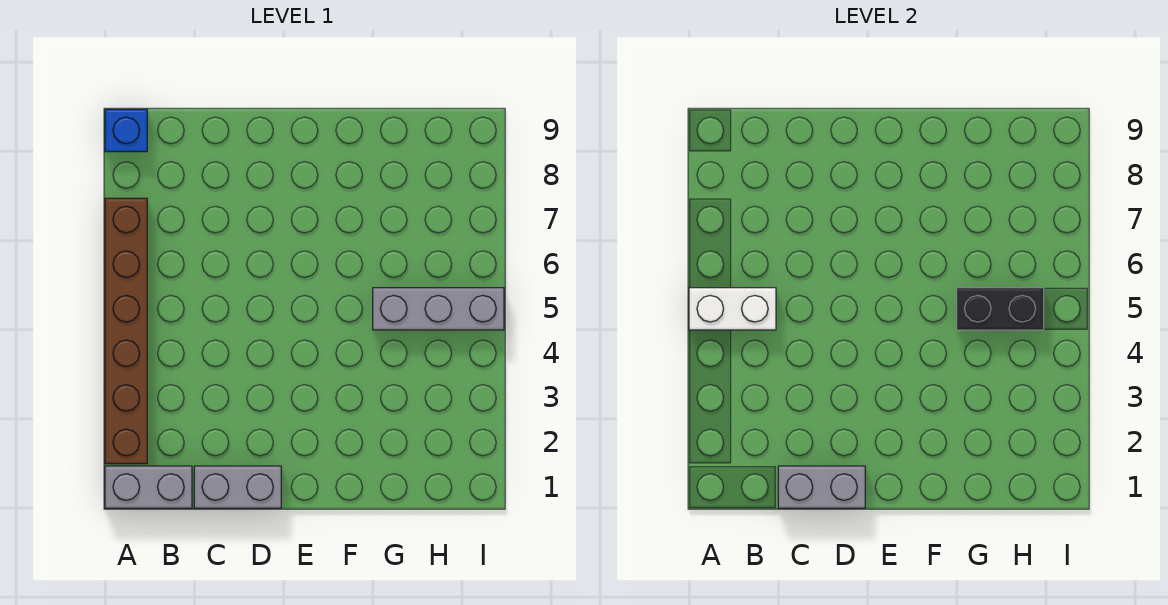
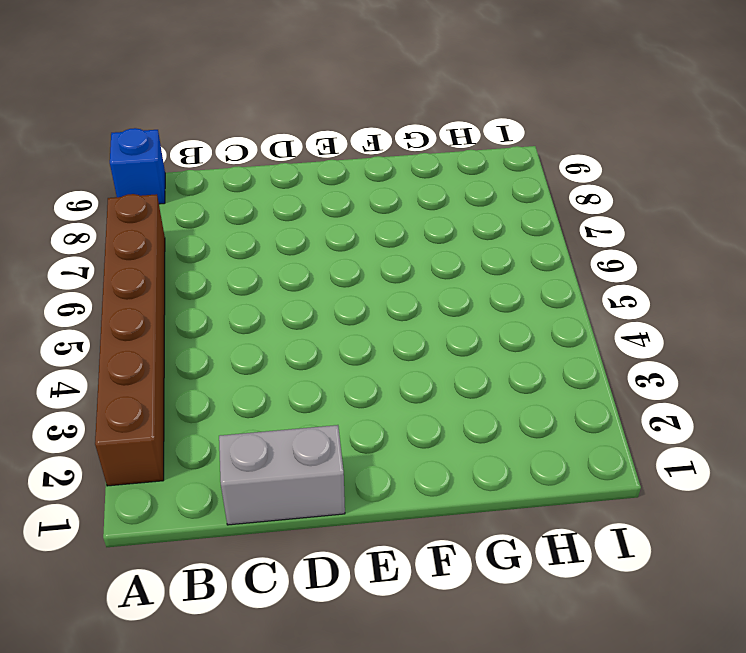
none -> grey 1x2 brick [105,466,192,508]
none -> grey 1x3 brick [373,288,504,330]

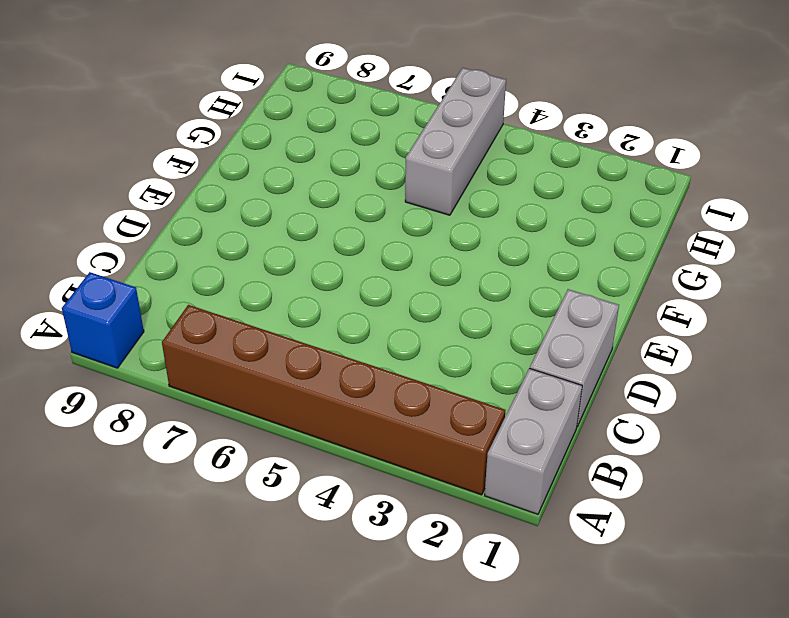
none -> white 1x2 brick [689,288,776,330]
none -> grey 1x2 brick [778,466,865,508]

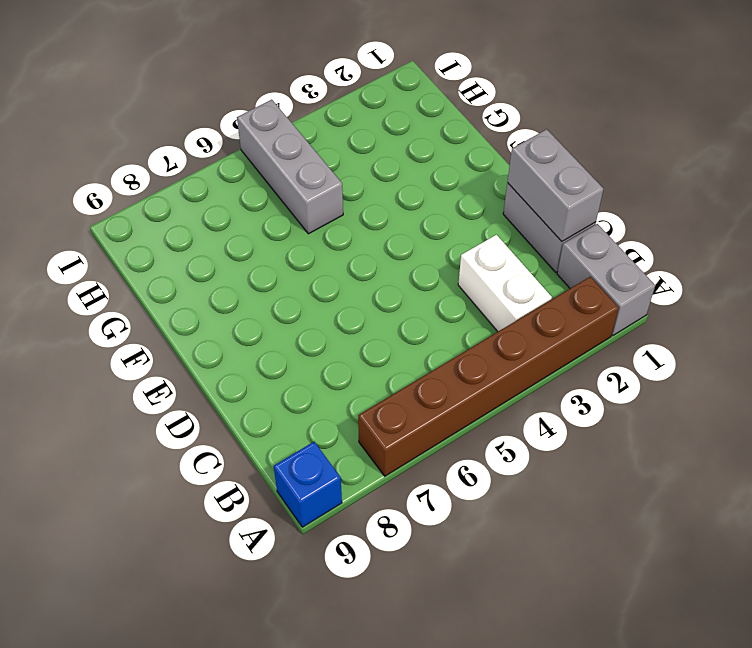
white 1x2 brick [458,235,552,331] -> white 1x2 brick moved to [689,288,776,330]
none -> black 1x2 brick [957,288,1044,330]

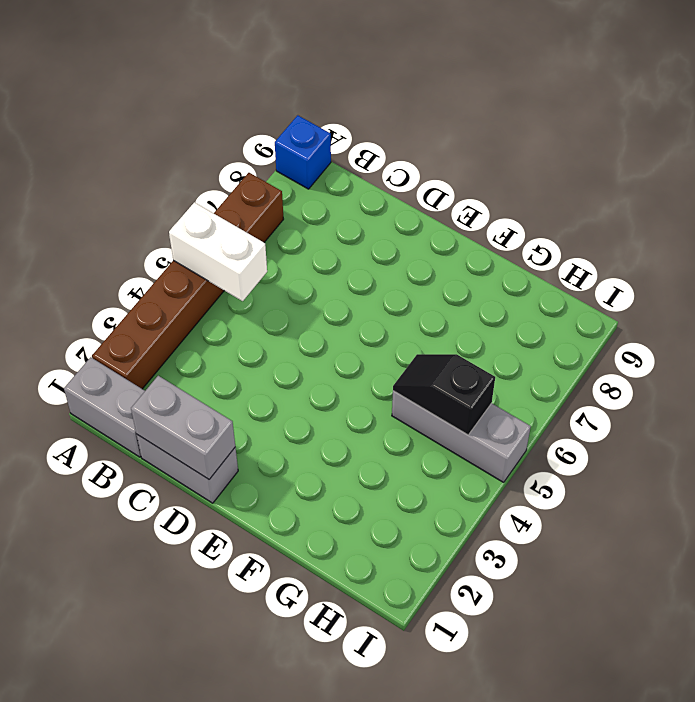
black 1x2 slope [393,354,495,435] -> black 1x2 brick [957,288,1044,330]

